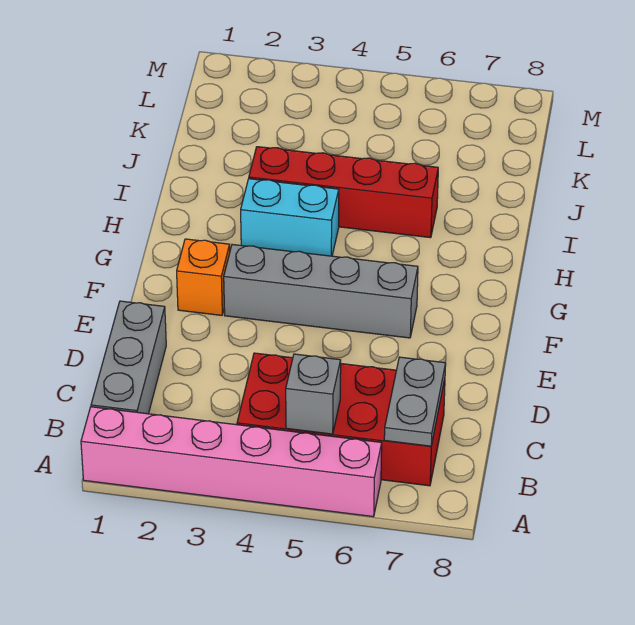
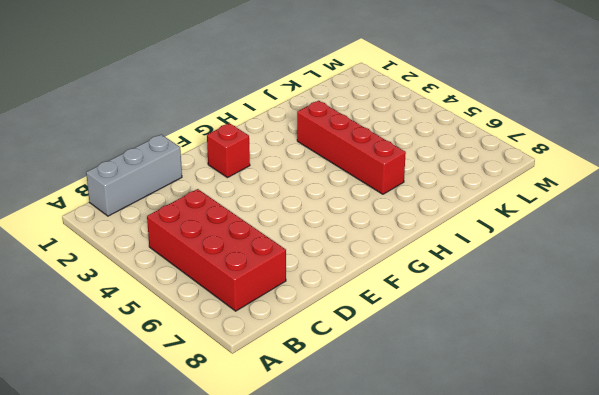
red 1x1 brick [207,123,250,178] -> orange 1x1 brick [177,239,230,315]
none -> pink 1x6 brick [81,407,382,517]
none -> grey 1x4 brick [224,245,418,338]

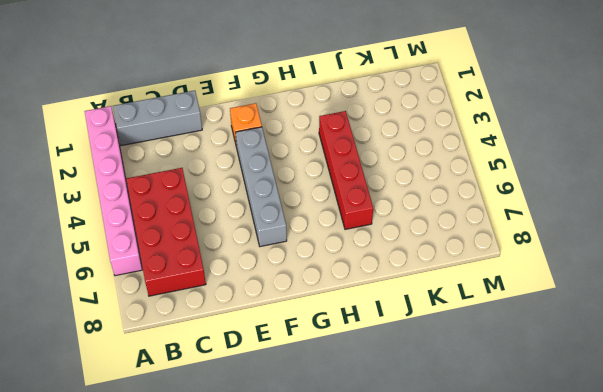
none -> cyan 1x2 brick [241,179,339,256]
none -> grey 1x1 brick [286,354,341,434]

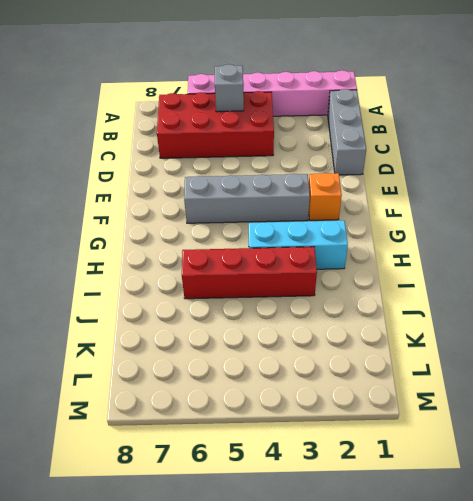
cyan 1x3 brick [249,221,348,269] -> cyan 1x2 brick [241,179,339,256]
none -> grey 1x2 plate [384,357,446,446]

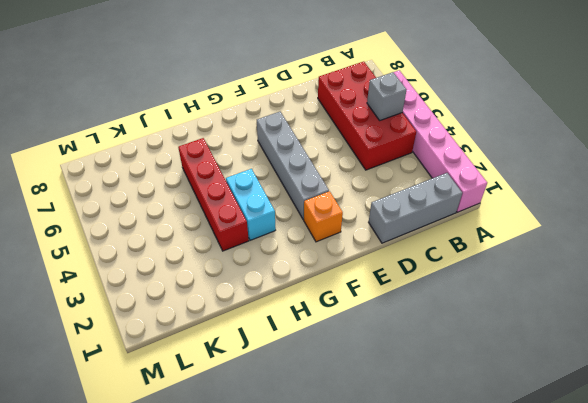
none -> grey 1x2 plate [384,357,446,446]

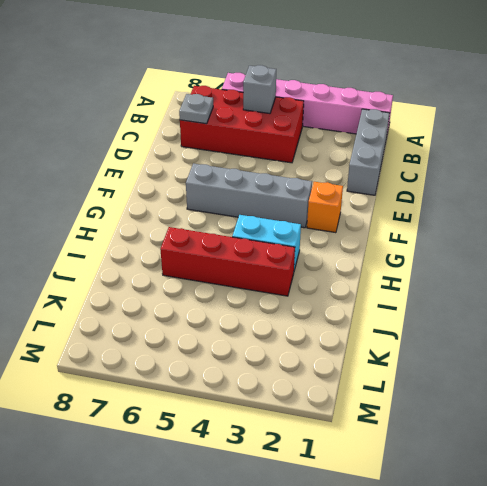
grey 1x1 plate [179,94,213,124] -> grey 1x2 plate [384,357,446,446]

